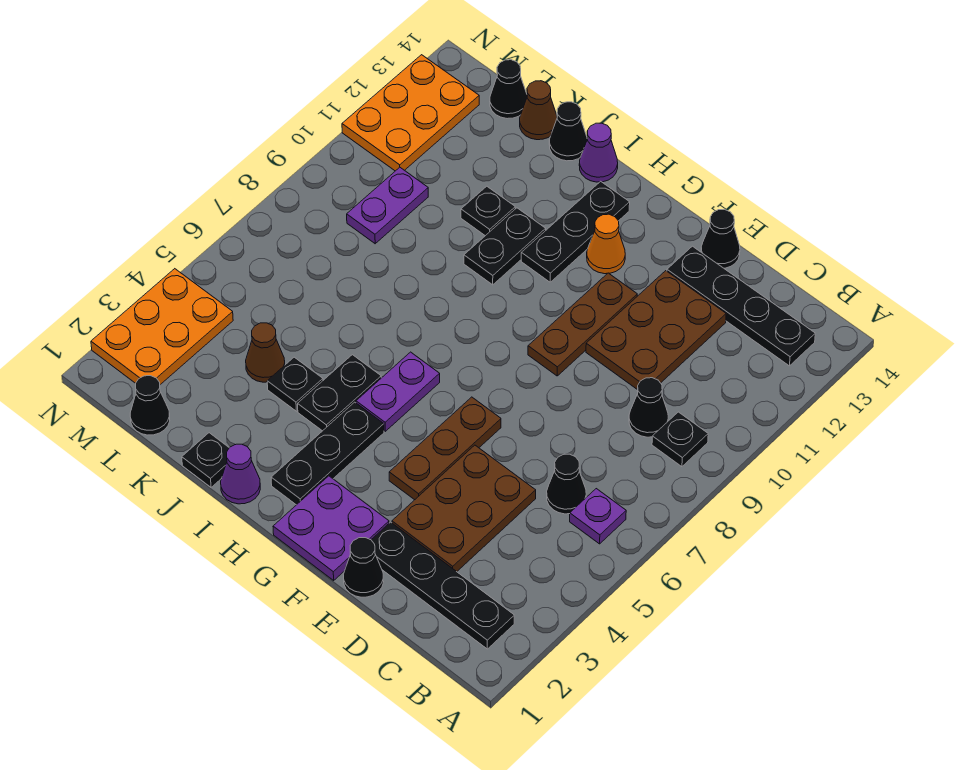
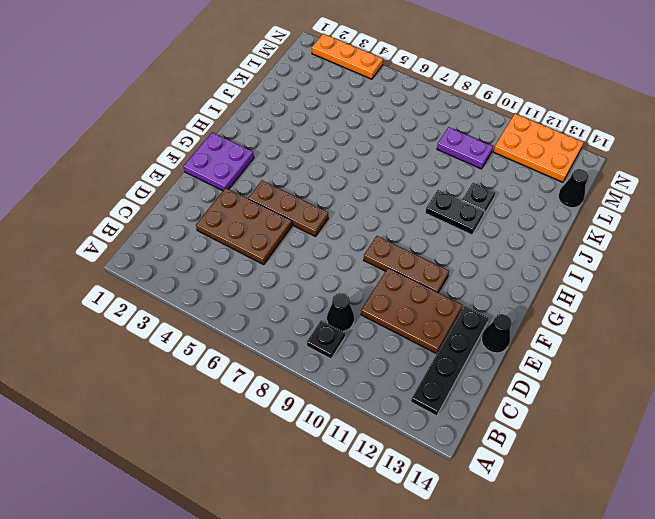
orange 1x3 plate [312,34,383,79] -> orange 2x3 plate [91,269,233,385]
none -> black 1x4 plate [371,522,514,649]
none -> purple 1x1 plate [570,489,626,544]
none -> black 1x1 cone [547,454,586,514]
none -> black 1x1 cone [343,538,384,597]

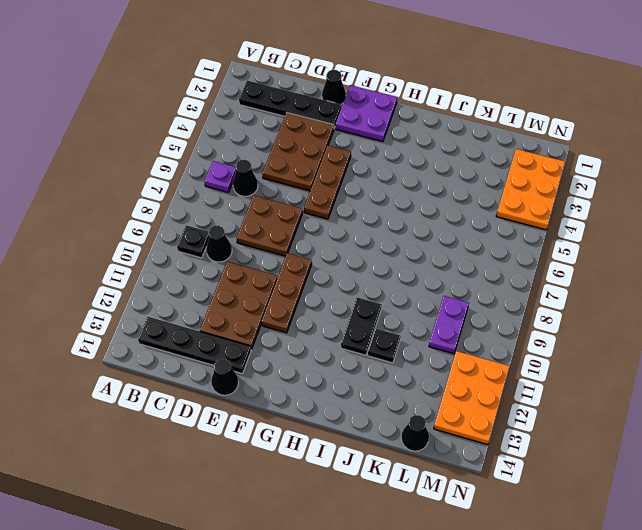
brown 2x2 plate [237,196,303,256] -> none
none -> orange 1x1 cone [587,214,625,274]
none -> black 1x3 plate [271,402,384,505]
none -> purple 1x2 plate [356,352,440,431]
none -> black 1x3 plate [521,181,630,282]

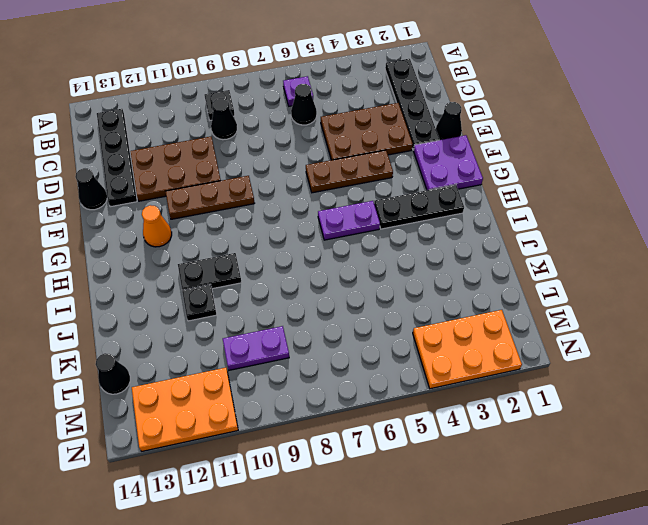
none -> black 1x3 plate [521,181,630,282]
none -> purple 1x1 cone [221,444,260,504]
none -> black 1x2 plate [298,355,381,431]
none -> purple 1x1 cone [579,123,618,182]

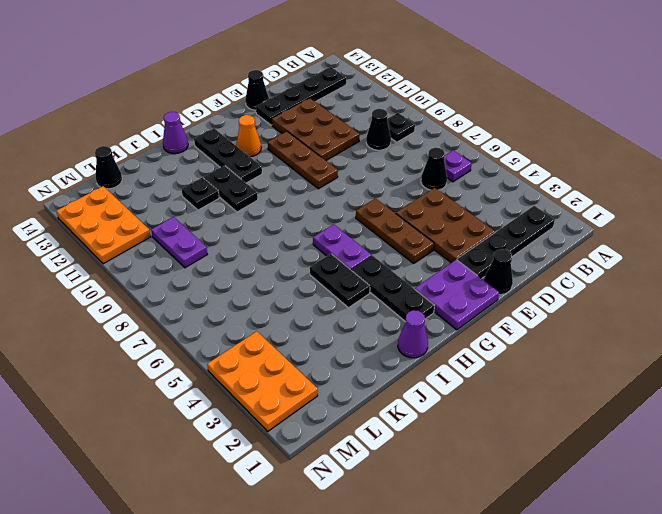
none -> black 1x1 plate [182,433,229,487]
none -> black 1x1 plate [267,357,323,411]
none -> black 1x1 cone [549,102,587,161]
none -> brown 1x1 cone [246,323,285,382]

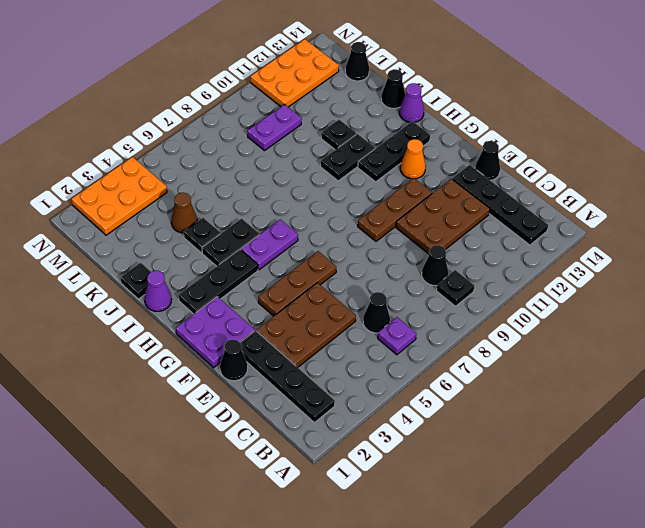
none -> brown 1x1 cone [520,81,557,140]
none -> black 1x1 cone [130,376,170,435]

